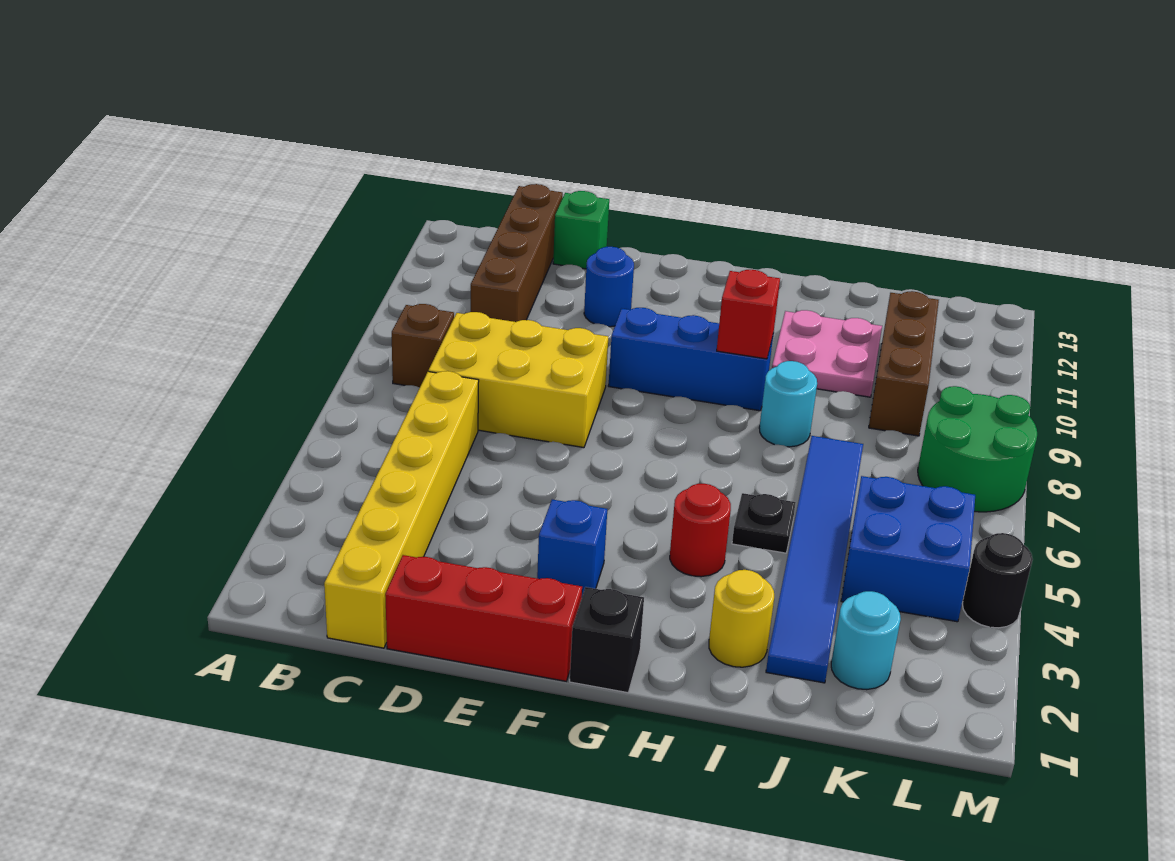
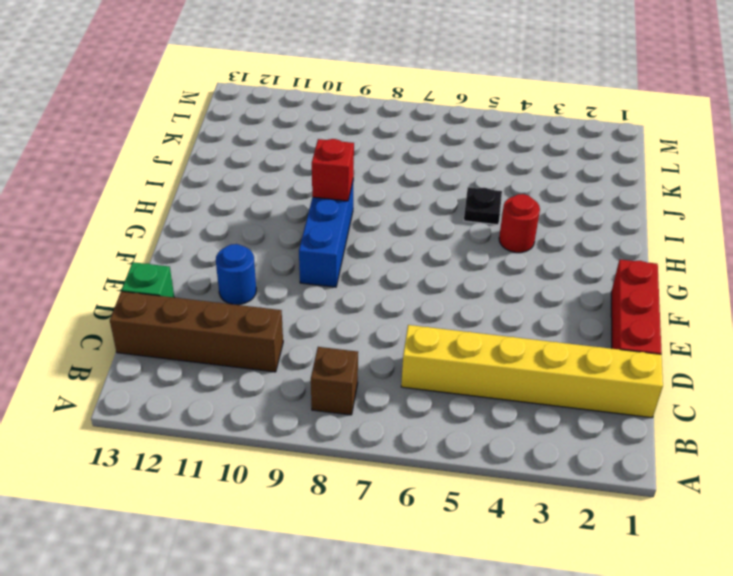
none -> yellow 2x3 brick [429,312,608,448]
none -> blue 1x1 brick [537,500,607,595]
none -> black 1x1 brick [570,587,644,693]

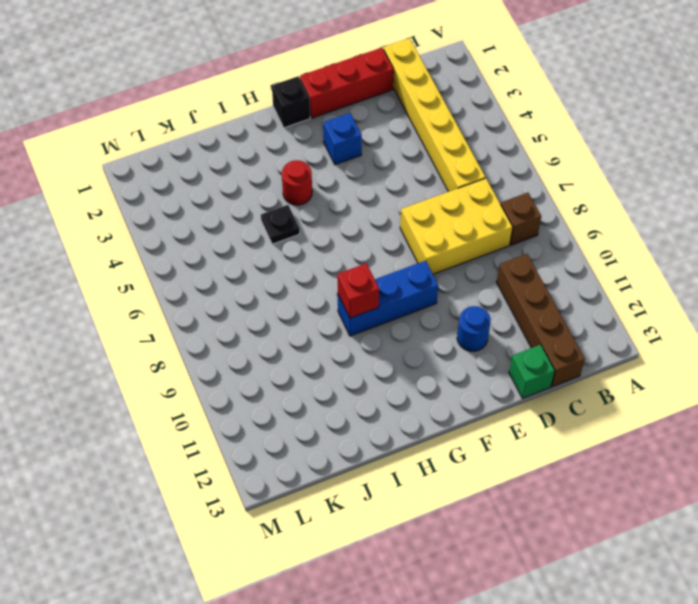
none -> yellow 1x1 round brick [709,570,774,667]
none -> cyan 1x1 round brick [759,361,817,447]
none -> pink 2x2 plate [772,310,882,397]

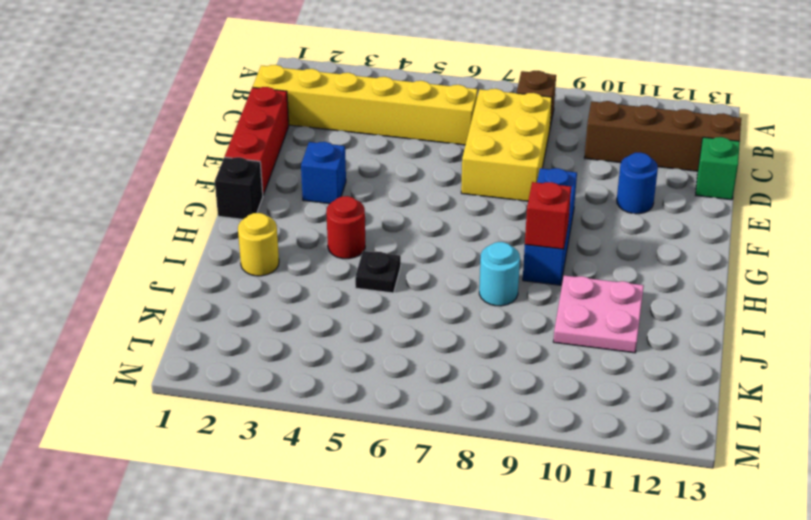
none -> blue 1x6 tile [766,436,863,683]
none -> cyan 1x1 round brick [831,591,901,690]
none -> blue 2x2 brick [841,476,975,622]

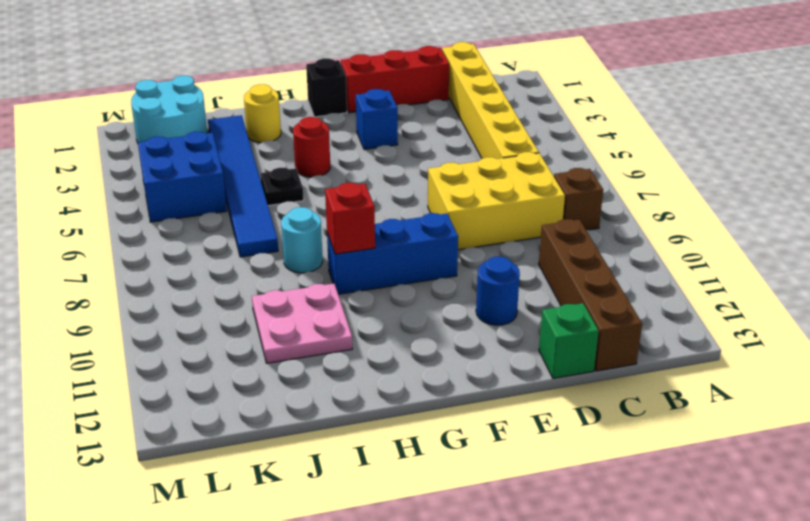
cyan 2x2 round brick [131,76,207,143] -> cyan 1x1 round brick [831,591,901,690]
none -> brown 1x3 brick [869,291,939,436]
none -> green 2x2 round brick [918,386,1037,512]
none -> black 1x1 round brick [962,533,1033,628]

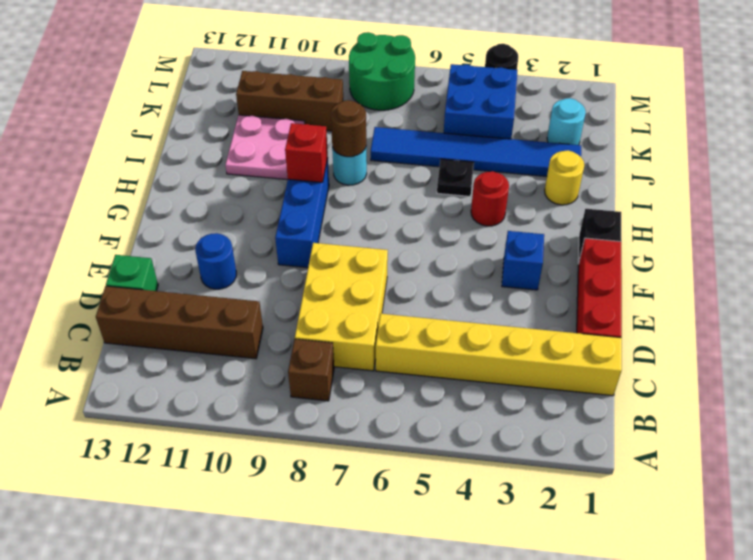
brown 1x1 round brick [331,100,366,157] -> none

